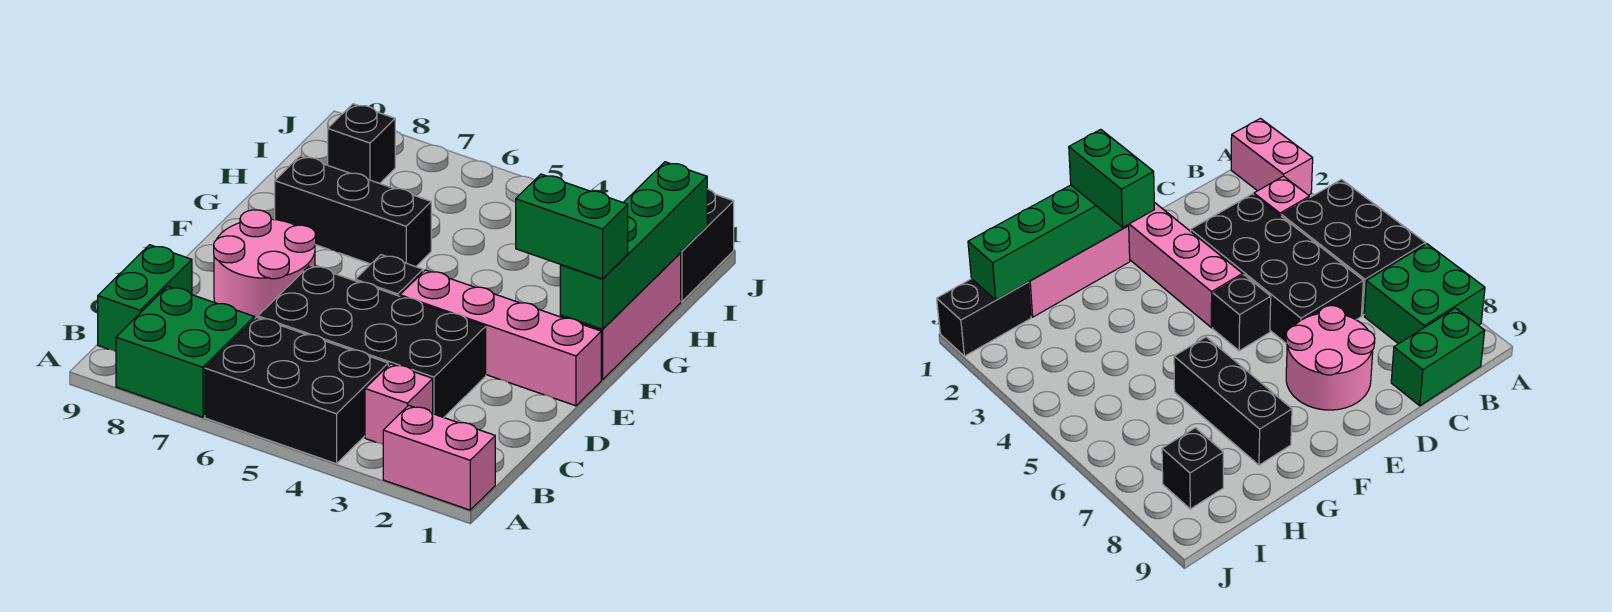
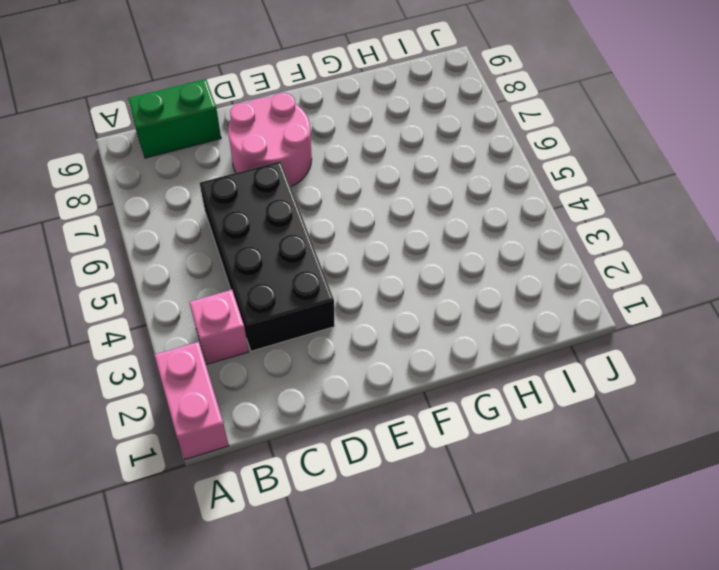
none -> black 2x3 brick [205,317,388,464]
none -> green 2x2 brick [116,286,255,417]
none -> pink 1x4 brick [400,270,601,406]

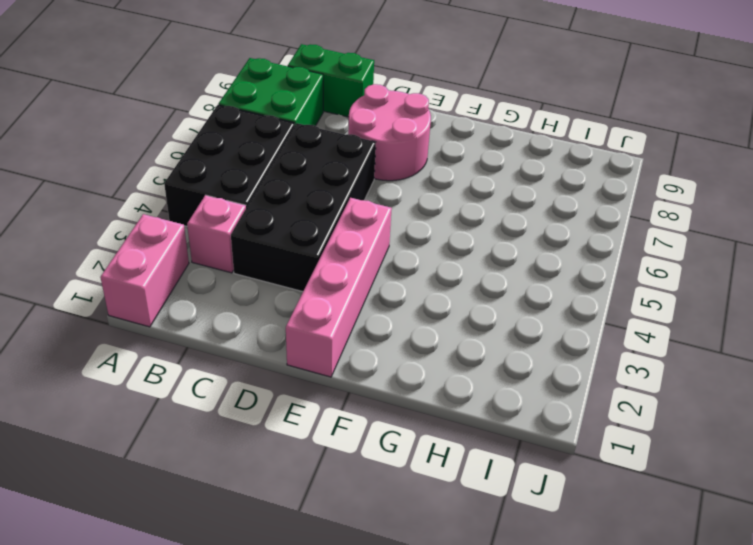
none -> black 1x1 brick [355,255,423,296]
none -> pink 1x3 brick [560,253,681,380]
none -> black 1x3 brick [275,156,431,267]

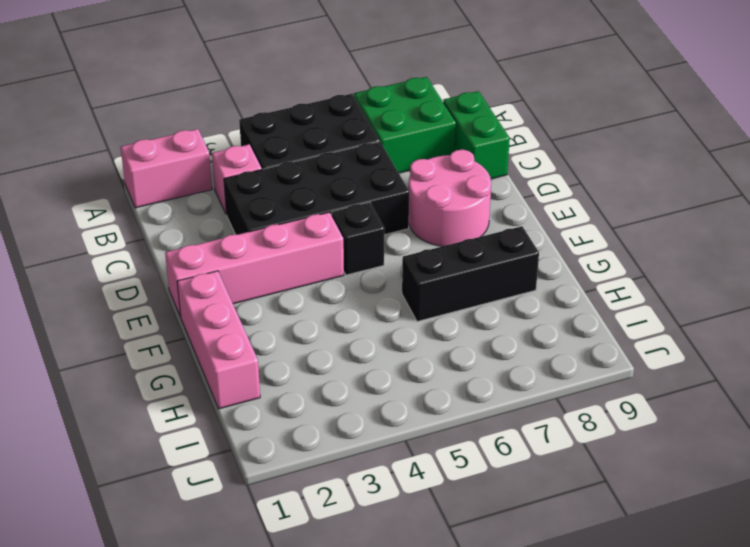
none -> black 1x2 brick [681,189,734,301]
none -> black 1x1 brick [328,104,395,183]
none -> green 1x4 brick [560,162,707,329]

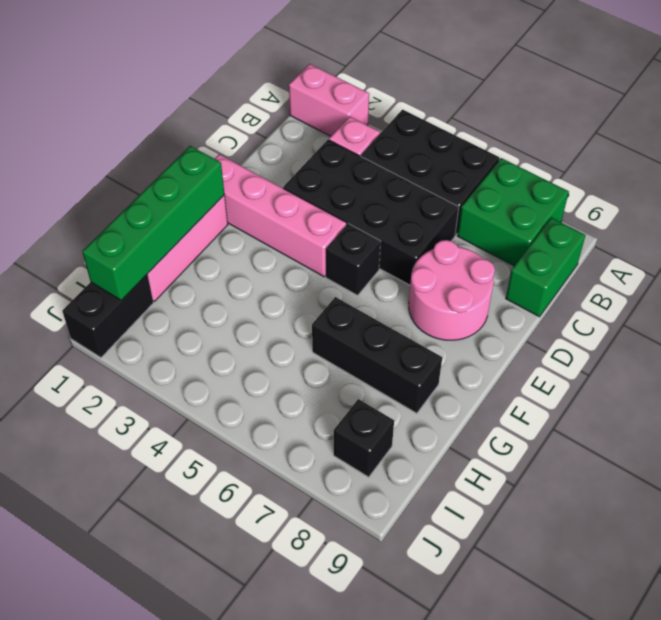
none -> green 1x2 brick [516,174,628,279]

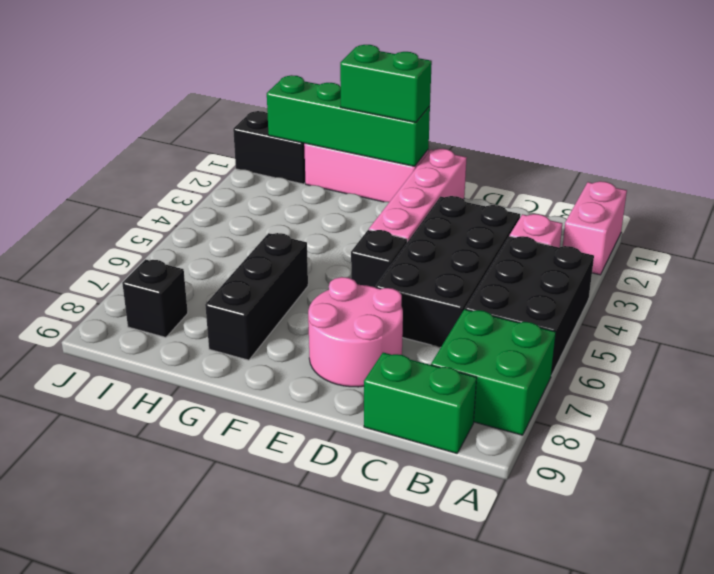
green 1x2 brick [340,45,432,122] -> green 1x2 brick turned to [516,174,628,279]

